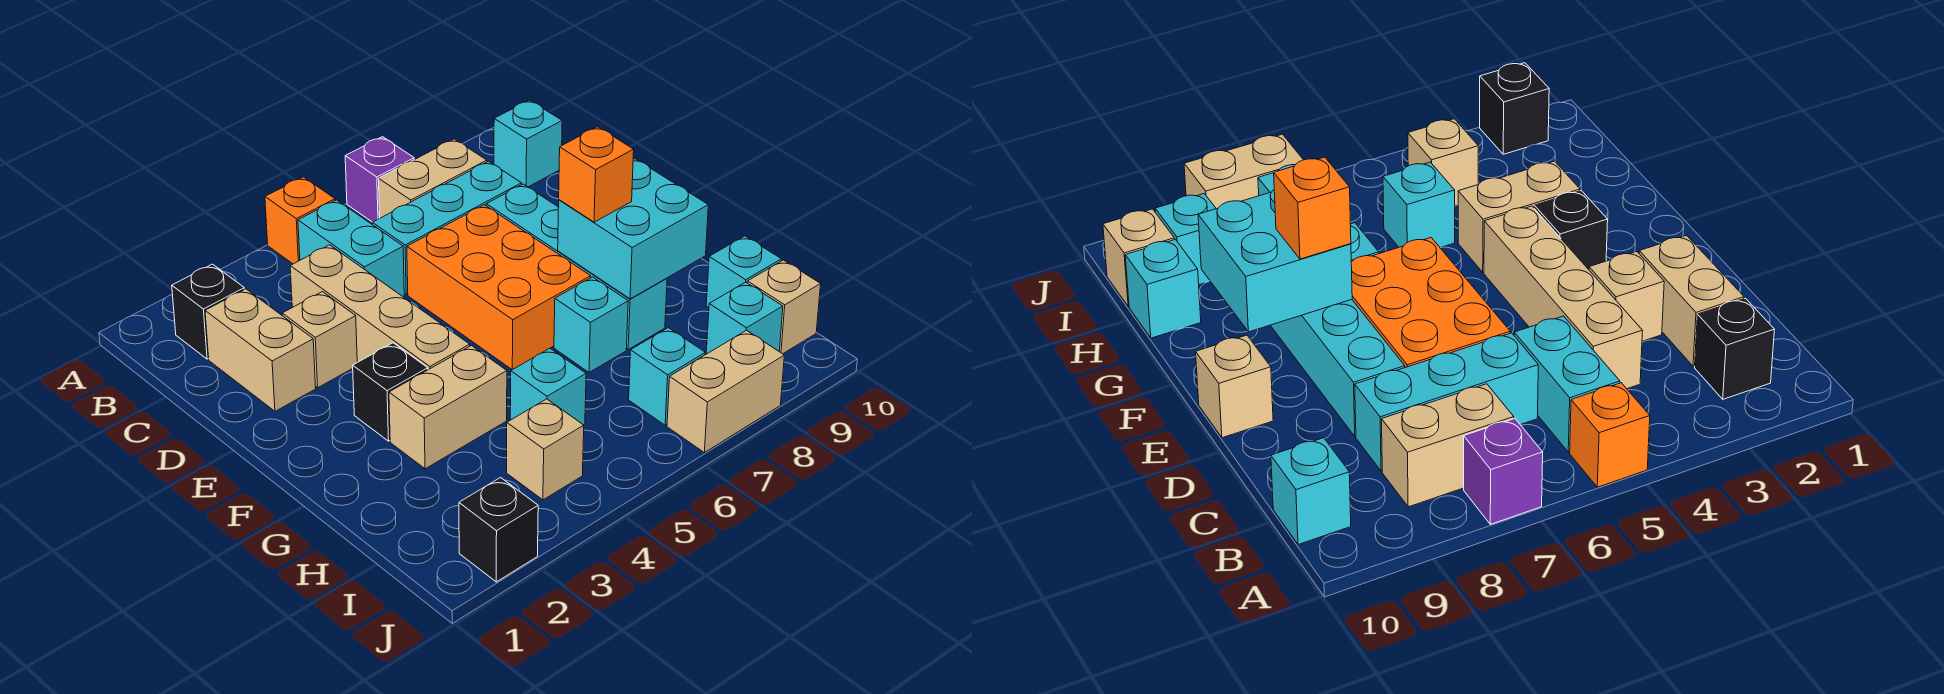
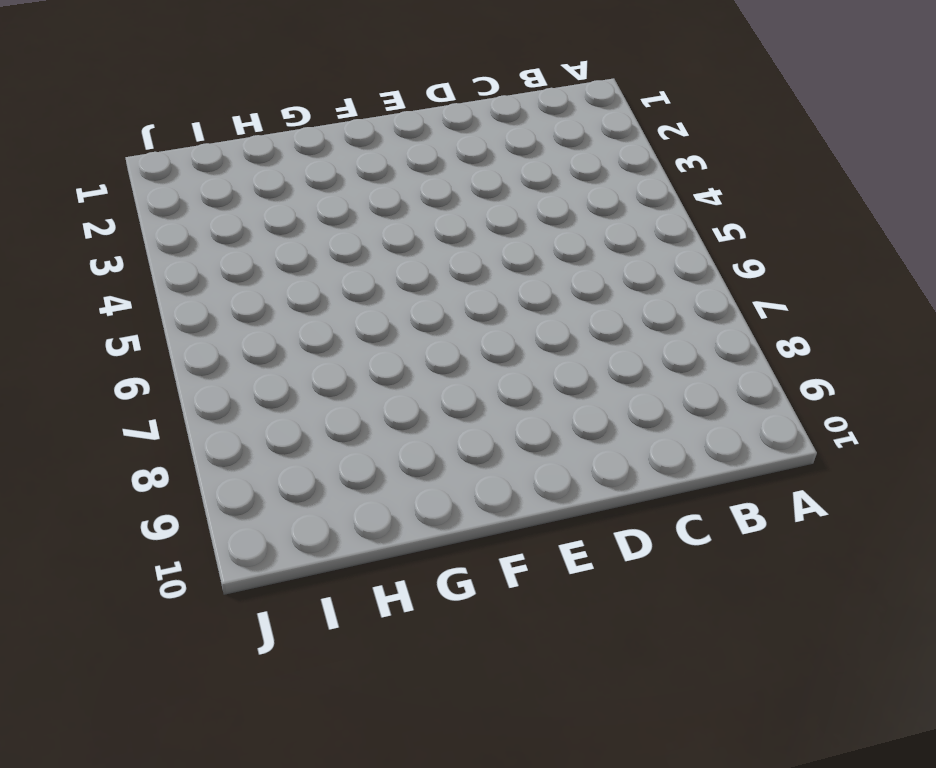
none -> orange 1x1 brick [265,177,335,264]
none -> purple 1x1 brick [345,137,414,222]
none -> black 1x1 brick [172,264,244,359]

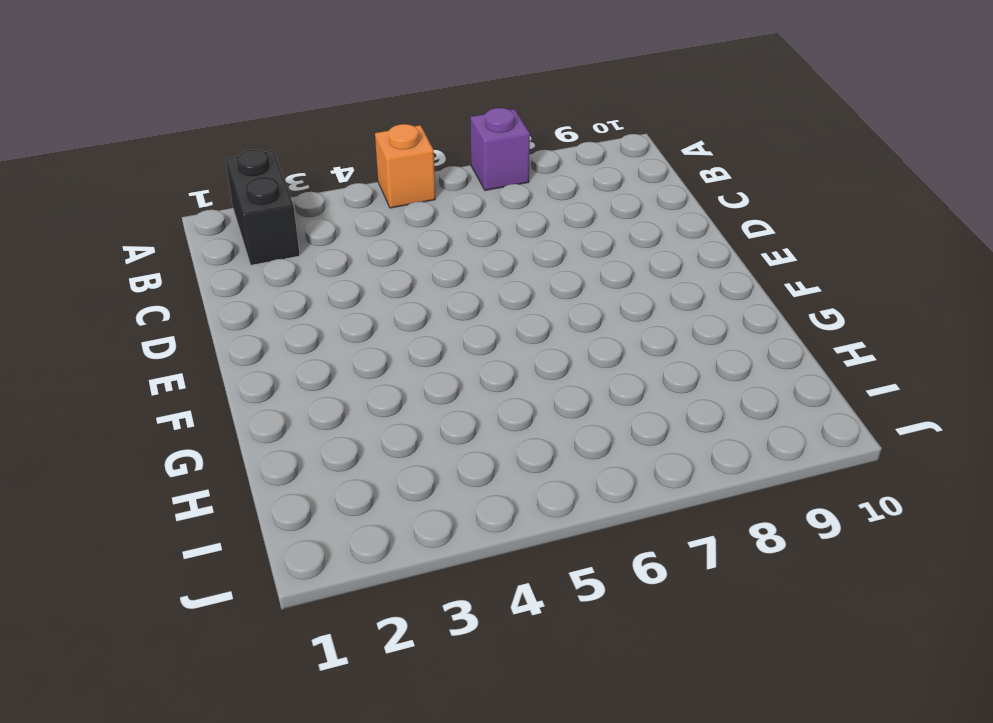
black 1x2 brick [225,150,300,265] -> black 1x1 brick [172,264,244,359]
none -> cyan 1x2 brick [298,200,404,296]
none -> tan 1x2 brick [379,139,487,218]
none -> cyan 1x1 brick [494,100,562,187]

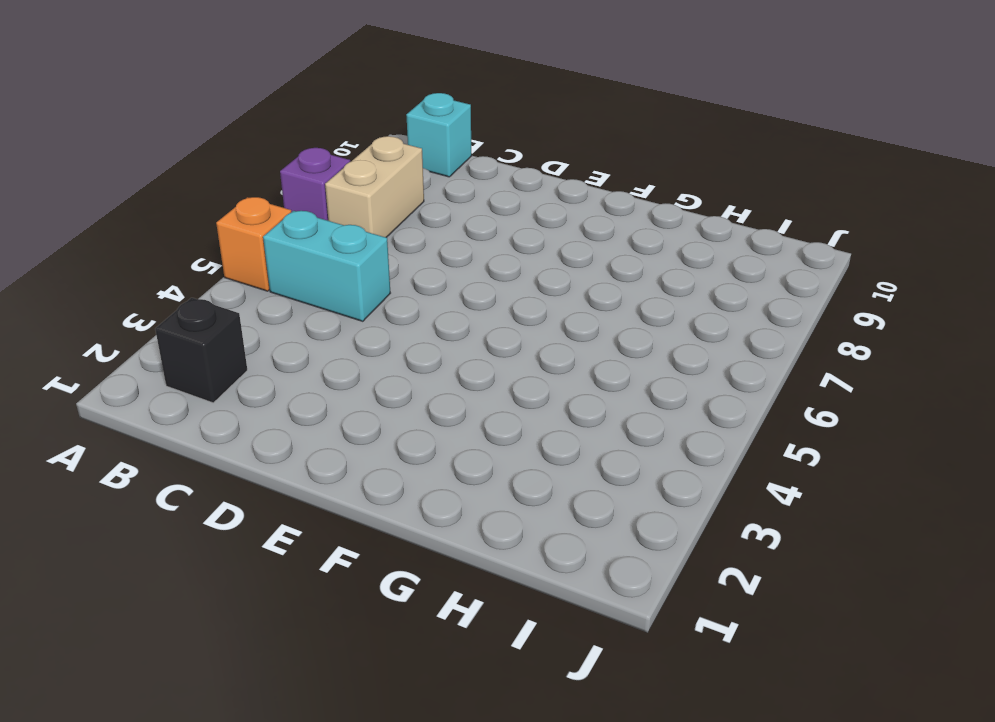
none -> tan 1x2 brick [205,289,316,411]
none -> tan 1x4 brick [290,245,470,370]
none -> cyan 1x3 brick [372,161,522,294]

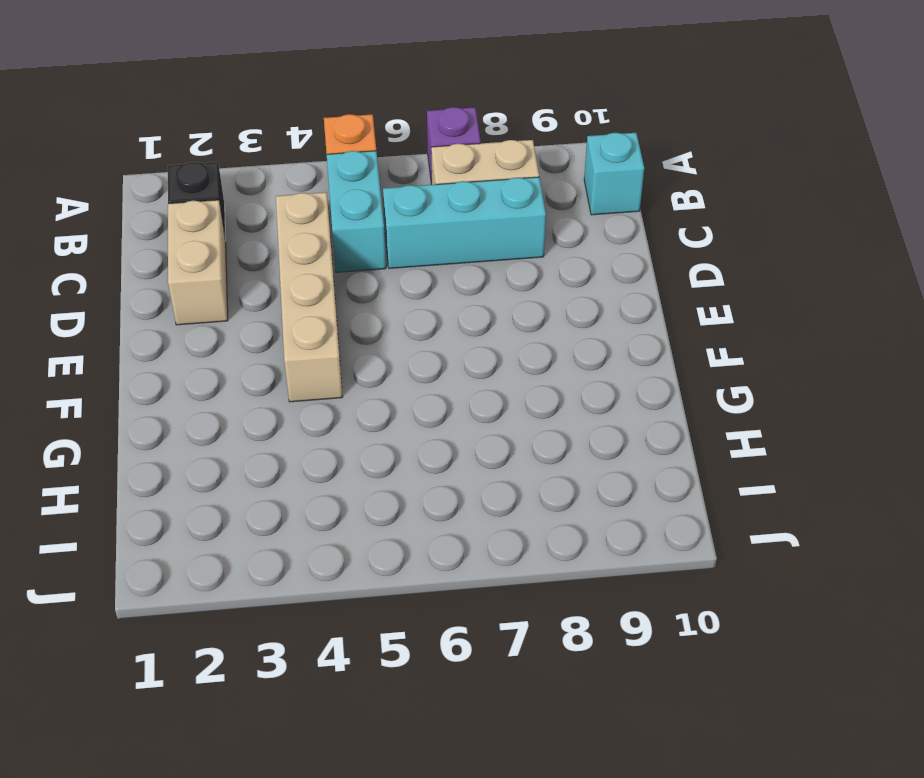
none -> tan 1x1 brick [282,292,357,388]
none -> orange 2x3 brick [407,205,591,370]
none -> cyan 1x4 brick [486,184,667,349]

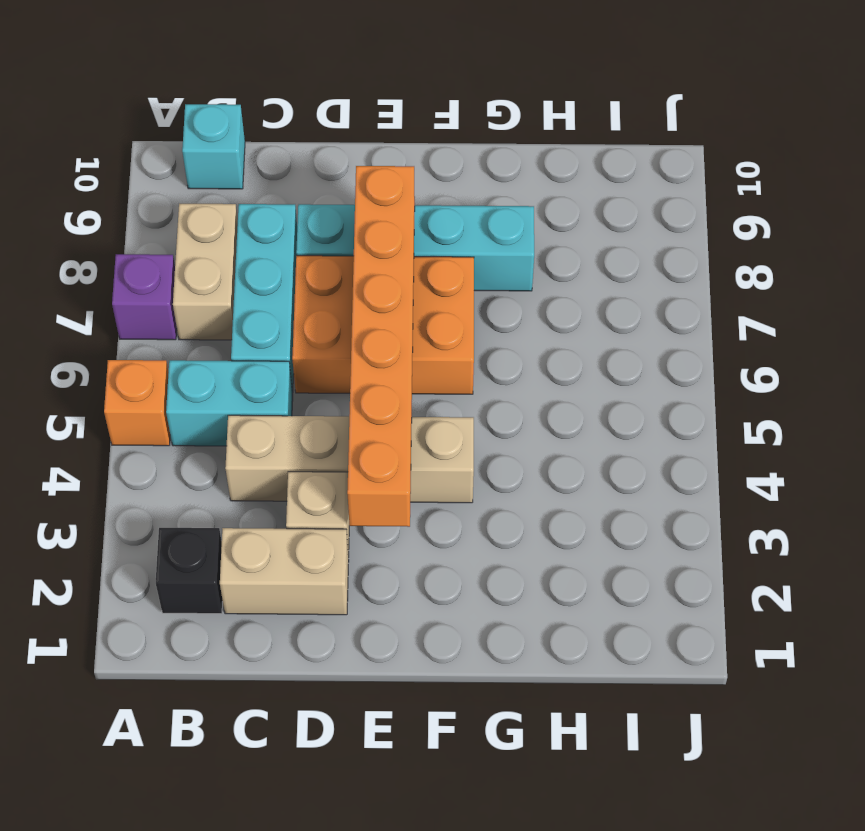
orange 1x6 brick [347,166,415,527] -> none
none -> tan 1x1 brick [1196,335,1273,438]
none -> black 1x1 brick [353,343,428,441]
none -> tan 1x2 brick [389,346,507,469]

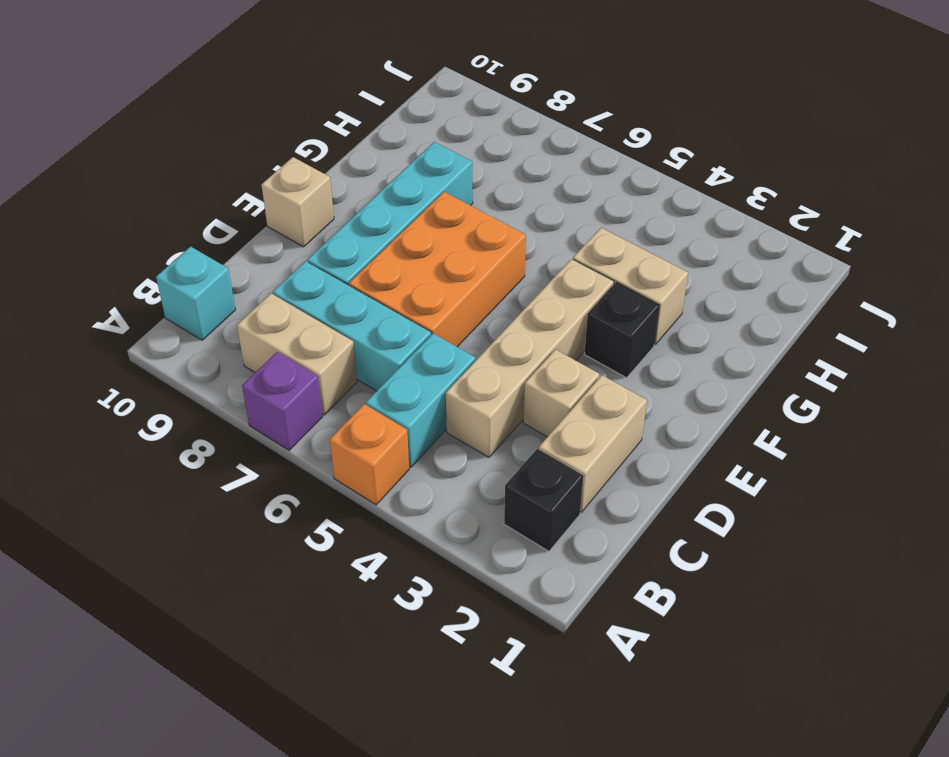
none -> cyan 1x1 brick [554,277,628,372]
none -> cyan 1x1 brick [510,348,586,425]
none -> cyan 1x1 brick [706,236,781,308]

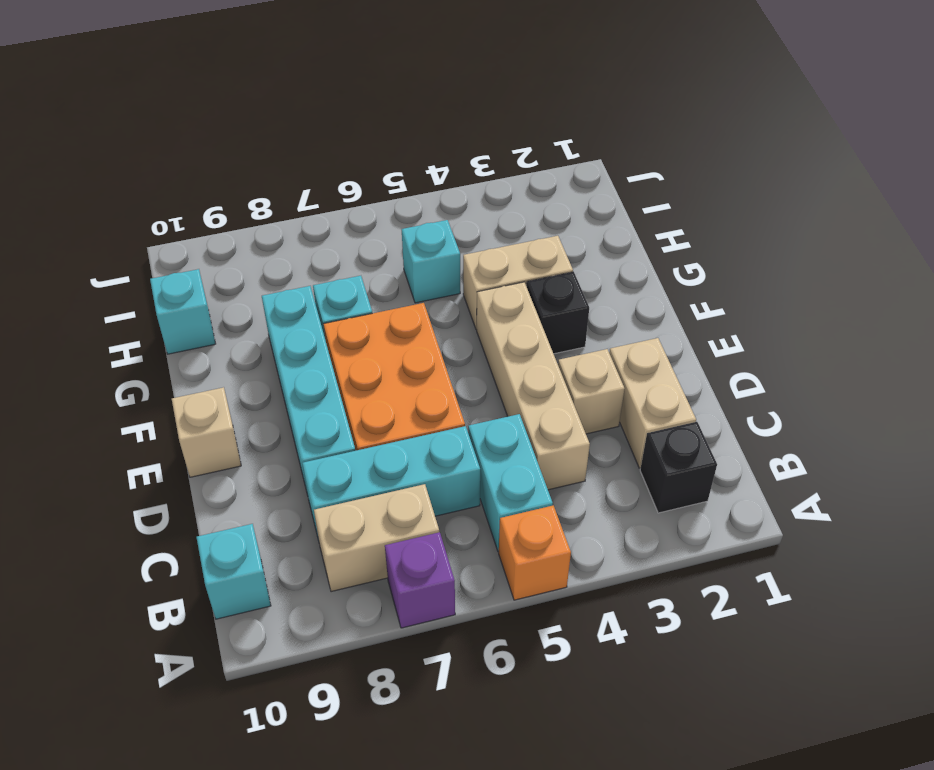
none -> tan 1x1 brick [507,399,584,500]
none -> cyan 1x1 brick [629,328,705,425]
none -> cyan 1x1 brick [706,282,783,354]

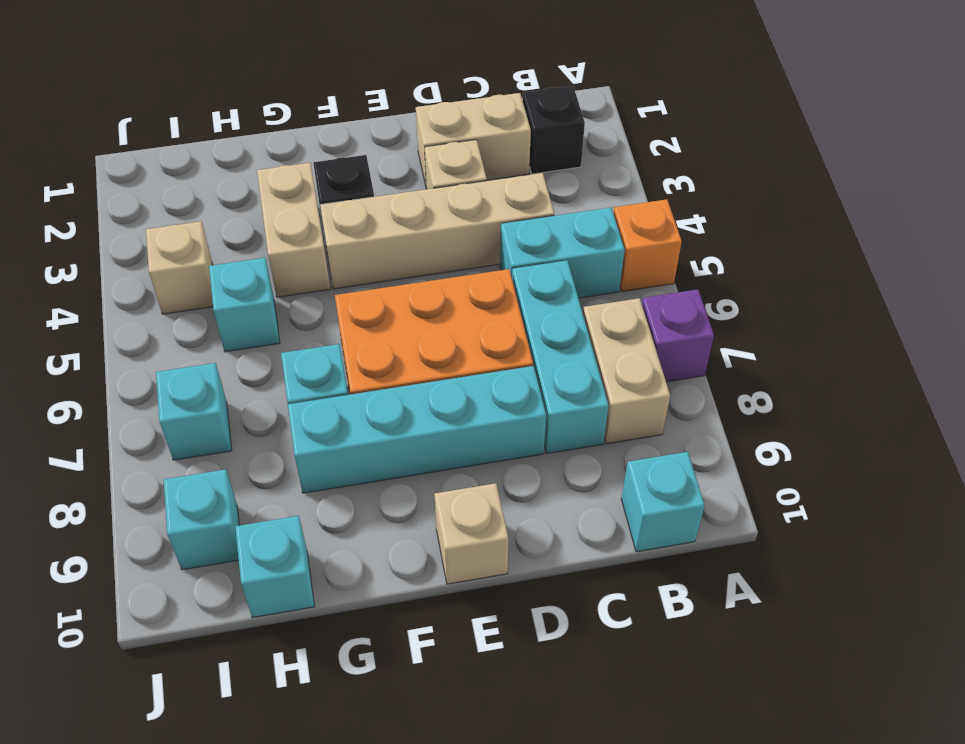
none -> tan 1x1 brick [747,260,821,354]
none -> black 1x1 brick [459,478,538,582]
none -> tan 1x2 brick [667,330,784,453]

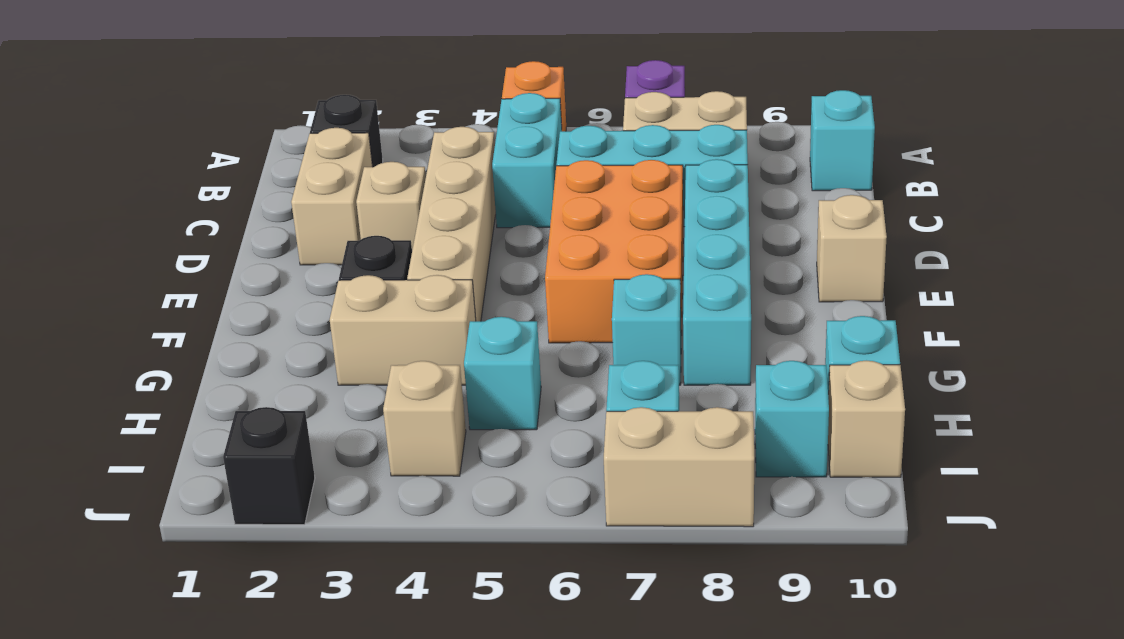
none -> cyan 2x2 brick [558,159,708,299]
none -> orange 1x1 brick [559,127,634,222]

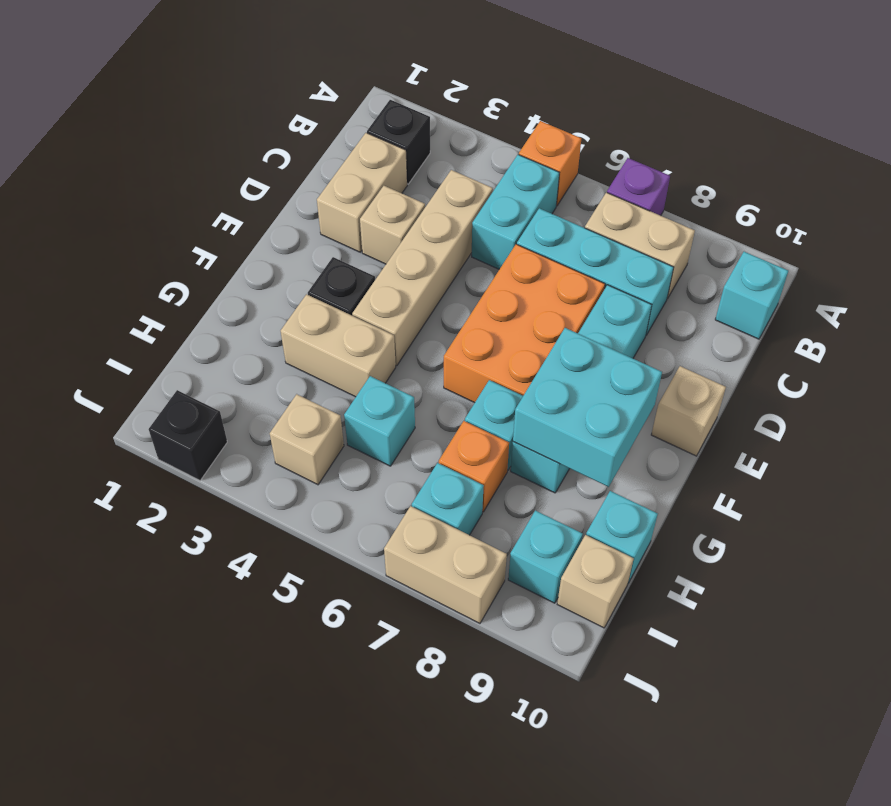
orange 1x1 brick [439,421,509,512] -> orange 1x1 brick moved to [559,127,634,222]

